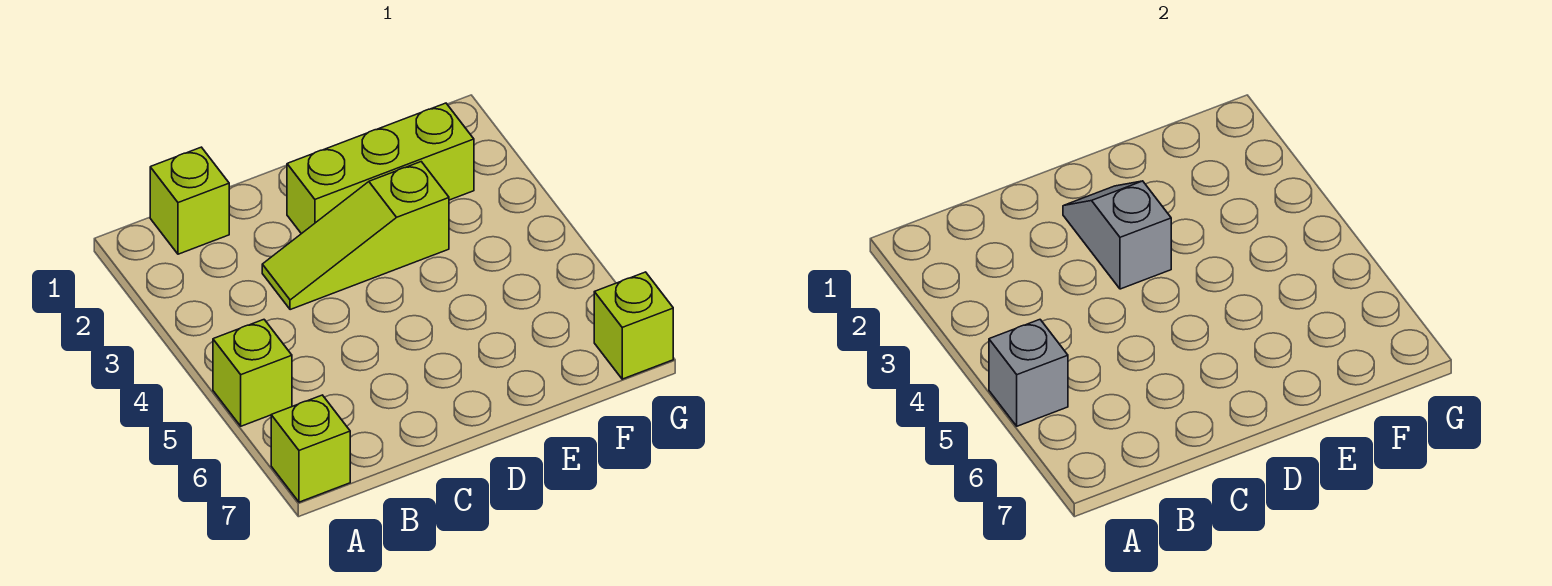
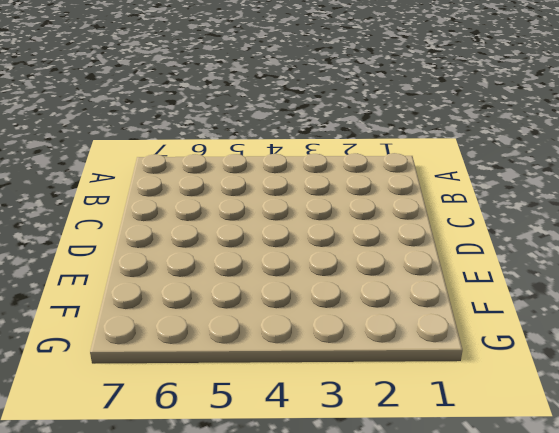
none -> lime 1x1 brick [213,320,292,426]
none -> lime 1x1 brick [271,395,350,502]

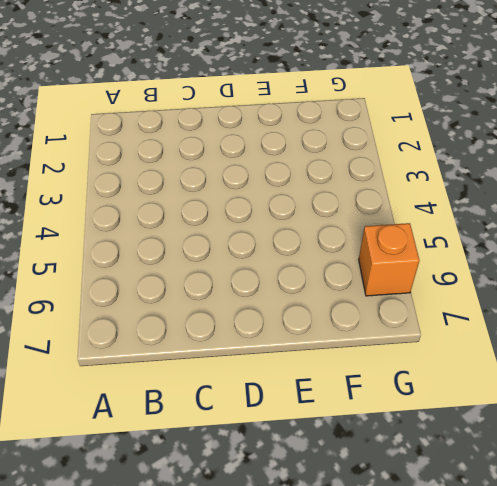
orange 1x1 brick [359,223,420,296] -> none
none -> lime 1x1 brick [213,320,292,426]
none -> lime 1x1 brick [271,395,350,502]

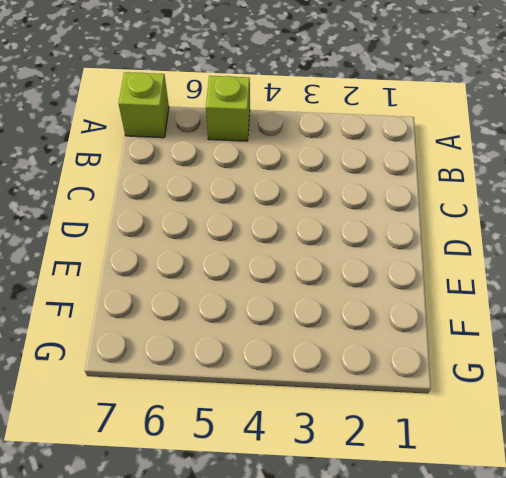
none -> lime 1x1 brick [150,147,229,254]
none -> lime 1x3 slope [262,162,449,310]

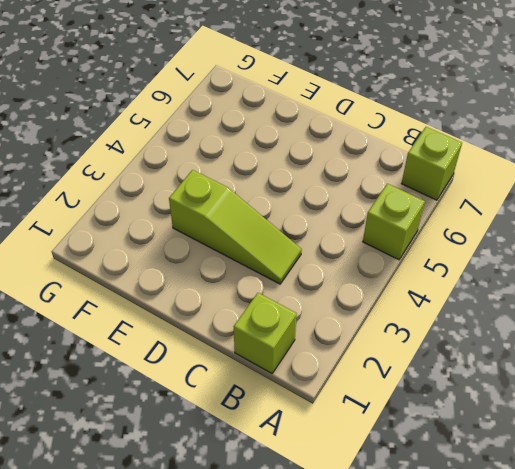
none -> lime 1x3 brick [287,103,474,234]
none -> lime 1x1 brick [594,272,673,379]

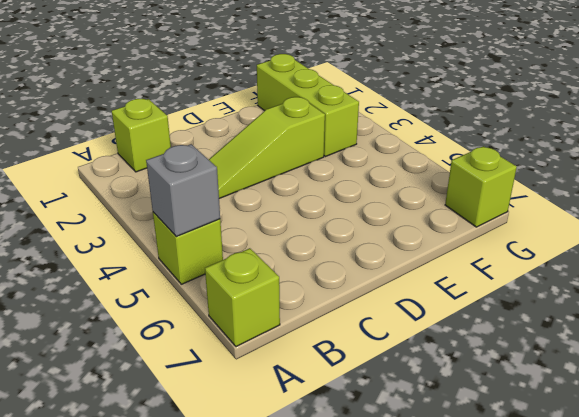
lime 1x3 brick [257,54,359,157] -> lime 1x3 brick turned to [287,103,474,234]
none -> grey 1x2 slope [1063,181,1171,289]

